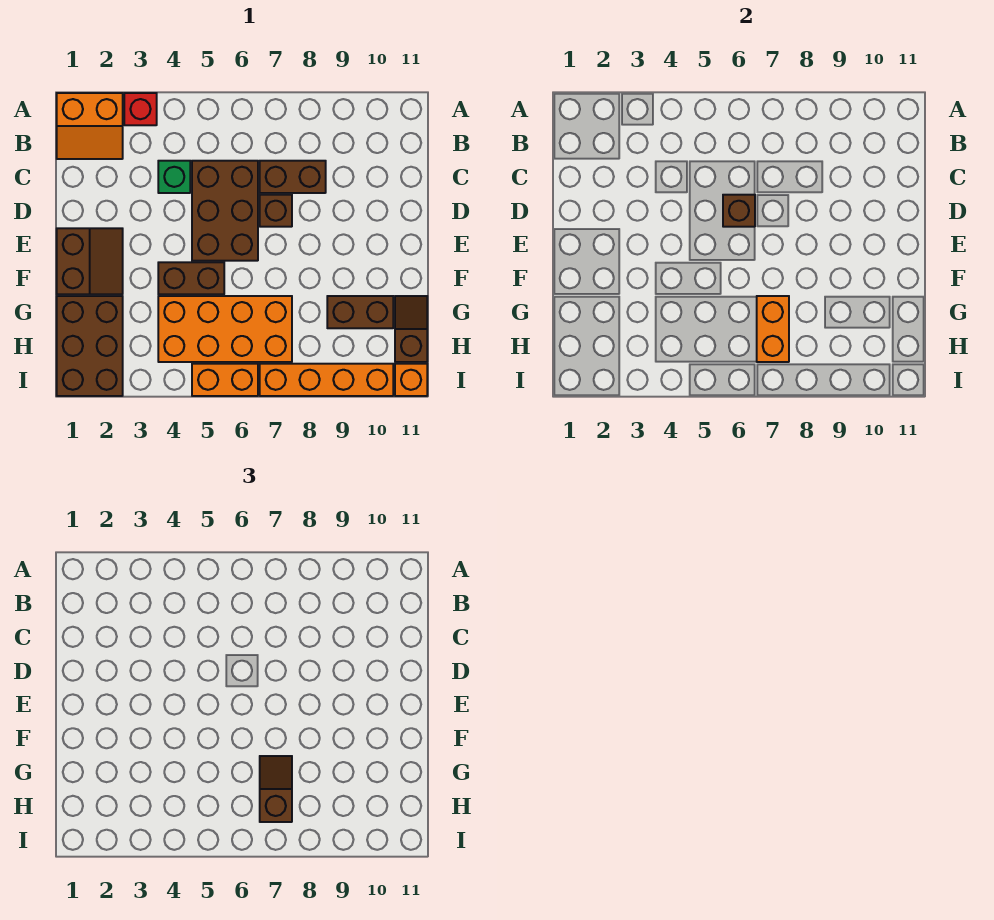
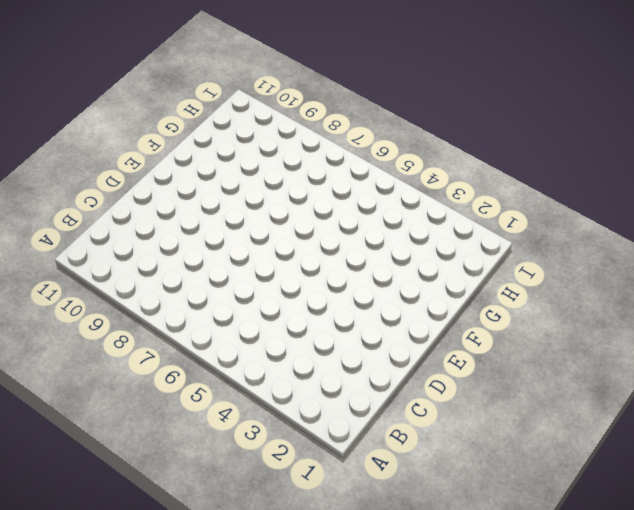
none -> orange 2x2 slope [57,93,123,159]
none -> red 1x1 brick [124,93,157,125]
none -> green 1x1 brick [158,161,190,193]

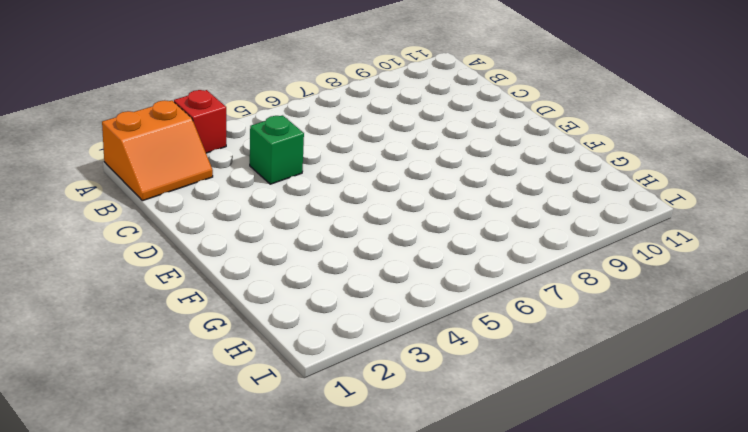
none -> brown 2x3 brick [192,161,258,261]
none -> brown 1x2 brick [260,161,326,193]
none -> brown 1x1 brick [260,195,292,227]

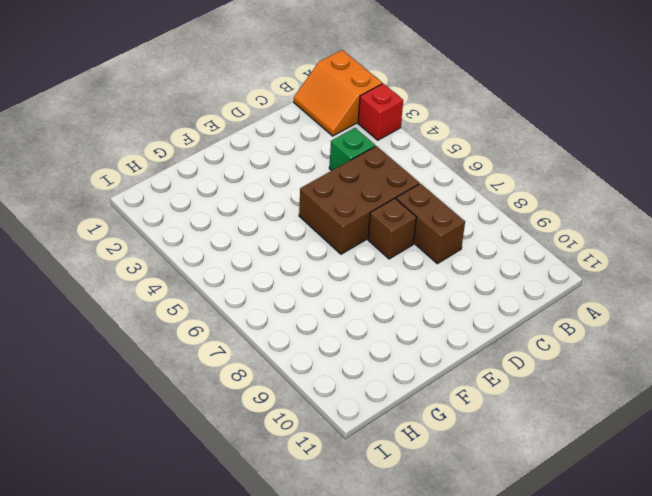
none -> brown 2x2 slope [57,228,123,294]
none -> brown 1x2 brick [158,262,224,294]
none -> brown 2x3 brick [57,296,123,396]

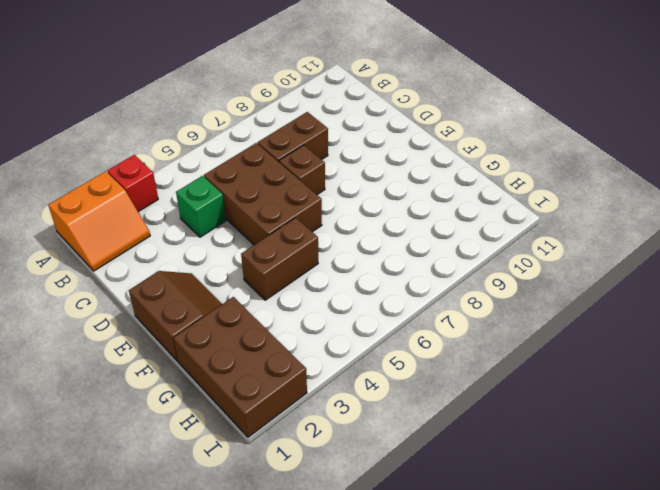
none -> orange 2x4 brick [158,296,292,362]
none -> brown 1x2 brick [327,296,393,328]
none -> brown 1x2 slope [395,296,427,362]

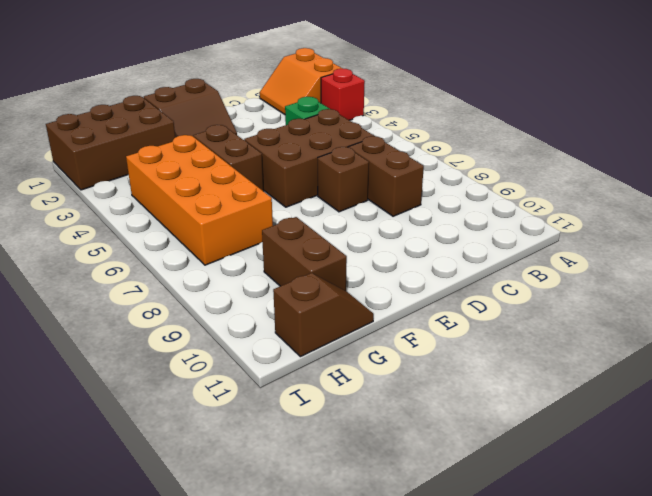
none -> orange 1x2 brick [192,364,258,396]
none -> orange 1x4 brick [260,364,393,396]
none -> orange 1x1 brick [395,364,427,396]

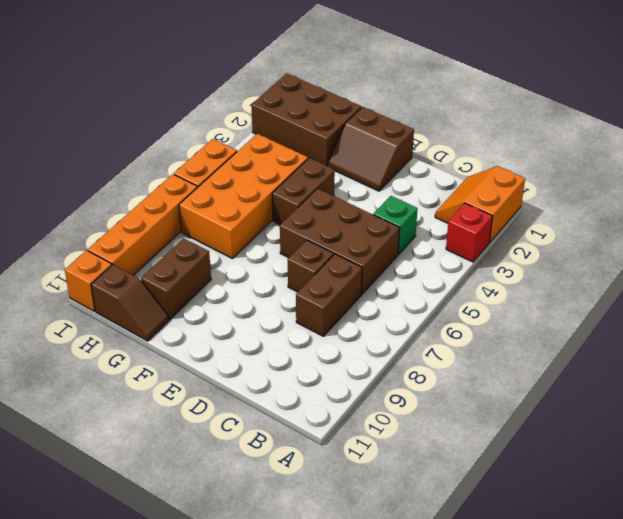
none -> brown 1x1 brick [723,195,755,227]
none -> orange 1x2 brick [757,296,789,362]
none -> brown 1x2 slope [260,756,292,822]

